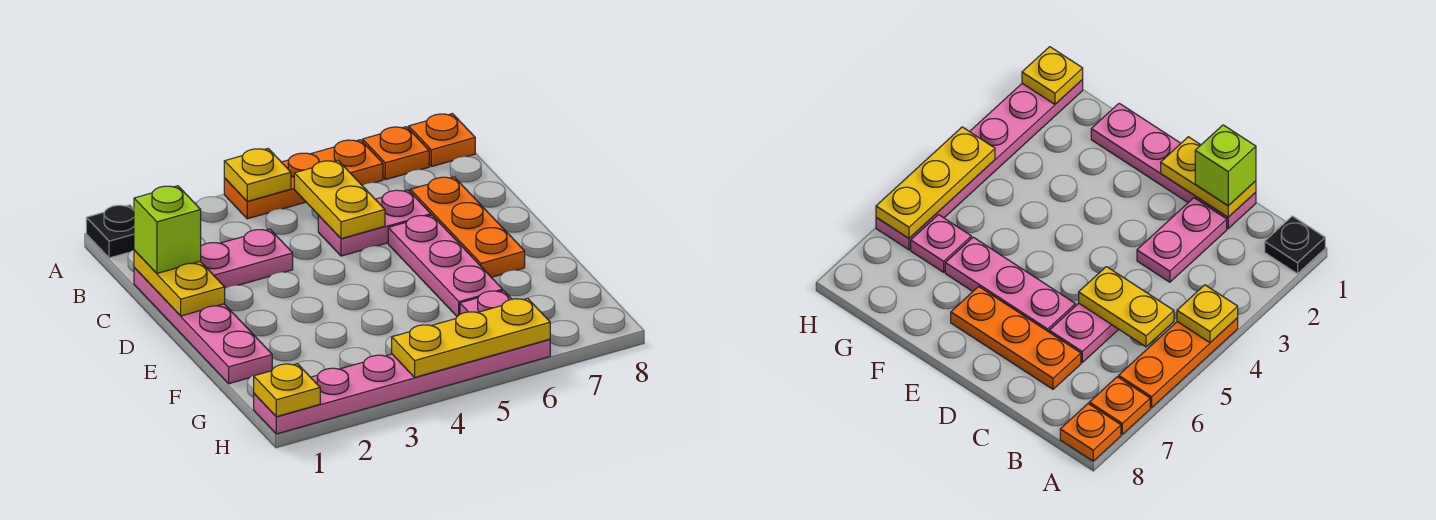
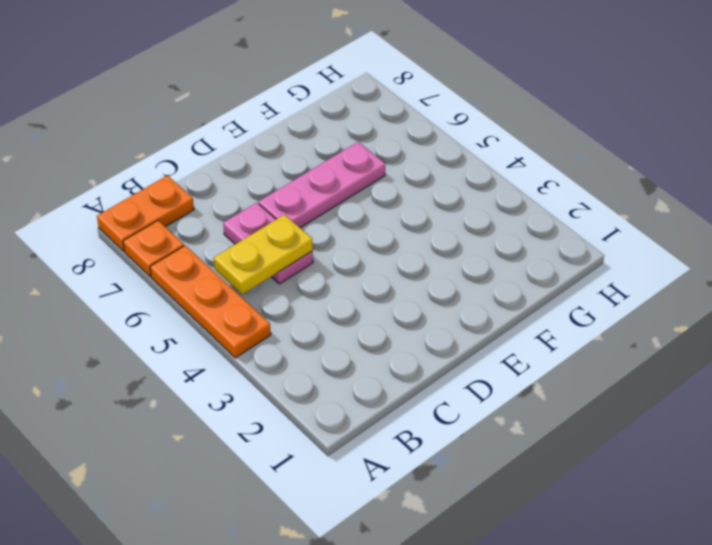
orange 1x2 plate [97,175,194,251] -> orange 1x1 plate [409,114,475,167]
none -> black 1x1 plate [86,205,134,258]
none -> pink 1x4 plate [134,267,272,384]
none -> pink 1x2 plate [200,229,293,288]

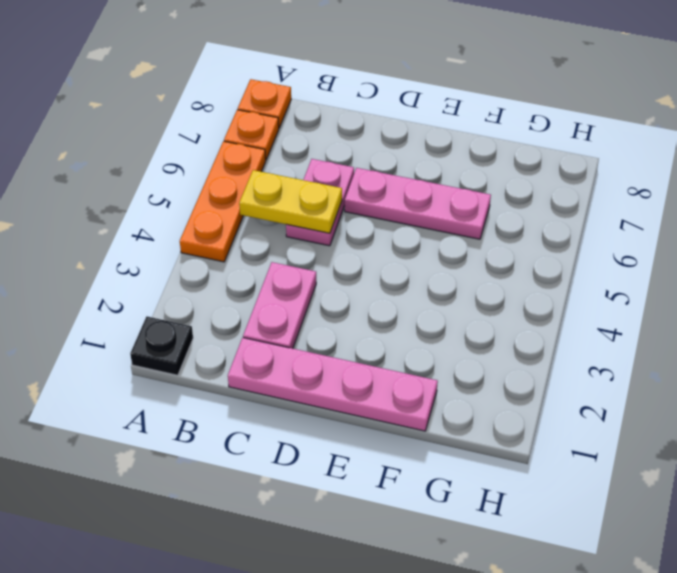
none -> orange 1x3 plate [410,177,525,277]
none -> pink 1x1 plate [460,291,511,314]
none -> pink 1x6 plate [254,339,550,434]

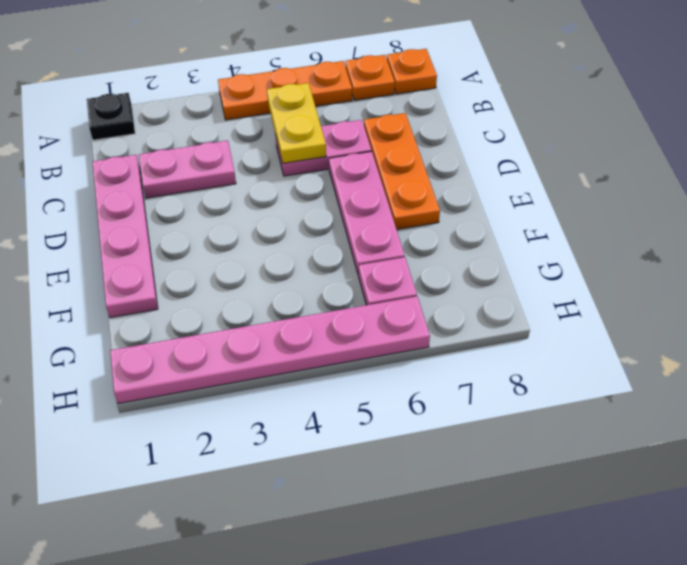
none -> yellow 1x1 plate [224,149,291,201]
none -> yellow 1x2 plate [134,250,225,316]
none -> yellow 1x1 plate [254,364,320,417]

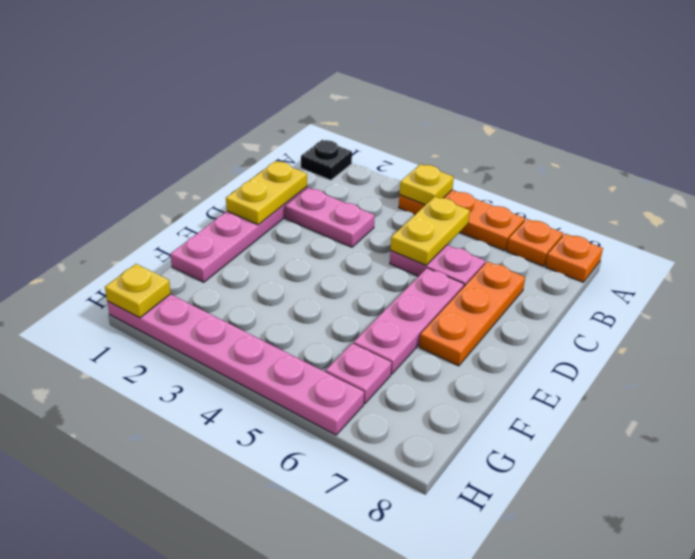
none -> yellow 1x3 plate [392,298,550,377]
none -> lime 1x1 brick [134,186,201,273]

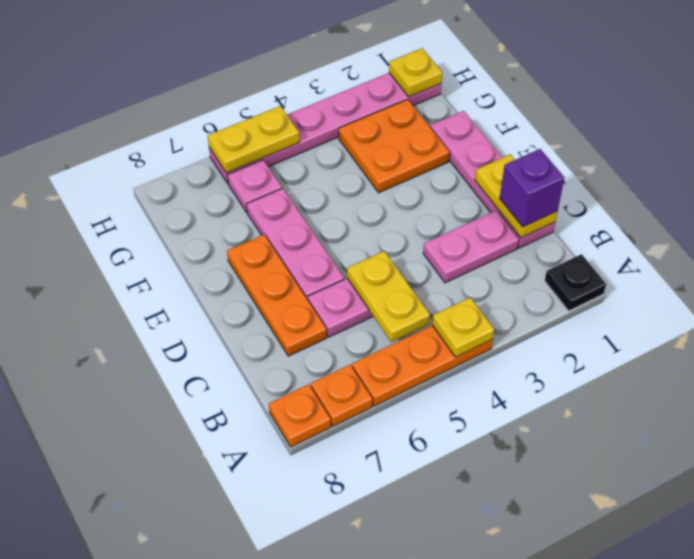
purple 1x1 brick [500,149,564,227] -> lime 1x1 brick [134,186,201,273]
orange 2x2 plate [339,99,449,193] -> none
yellow 1x2 plate [208,106,299,173] -> yellow 1x3 plate [392,298,550,377]

